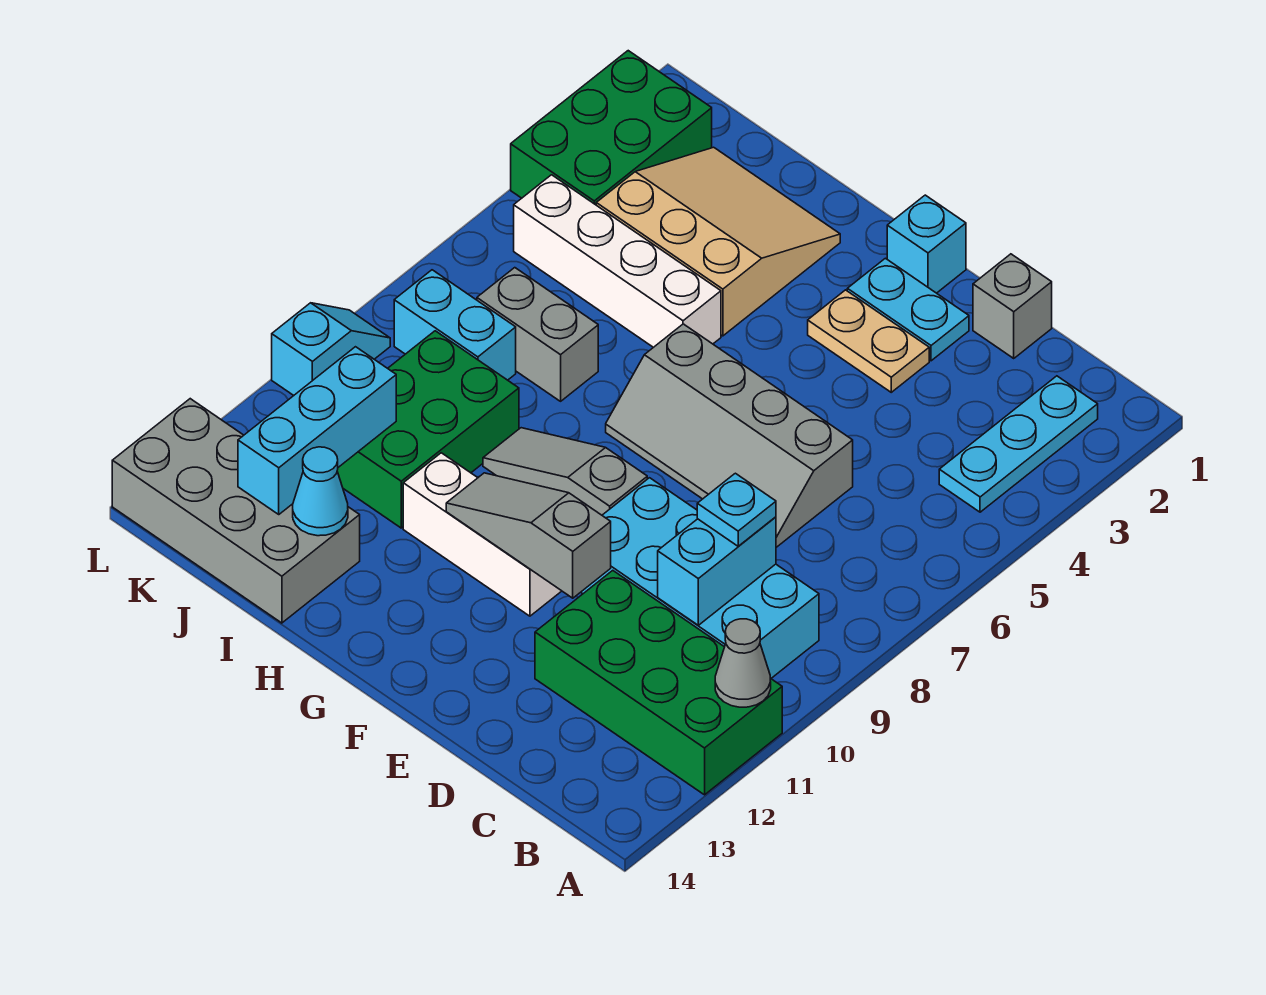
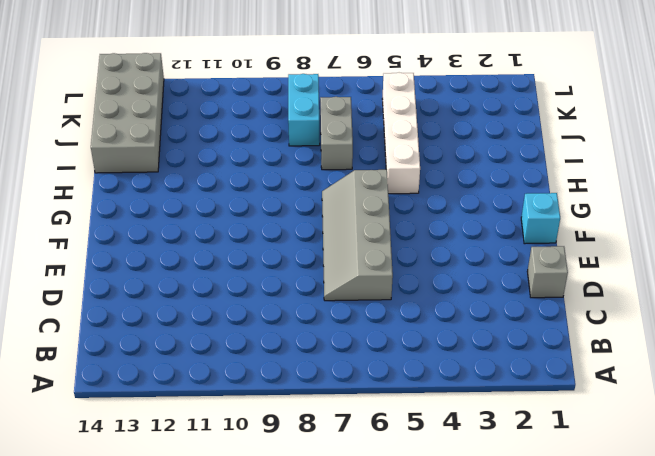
none -> green 2x4 brick [535,570,782,795]
none -> cyan 1x3 plate [939,376,1098,512]
none -> cyan 2x4 brick [581,478,819,678]

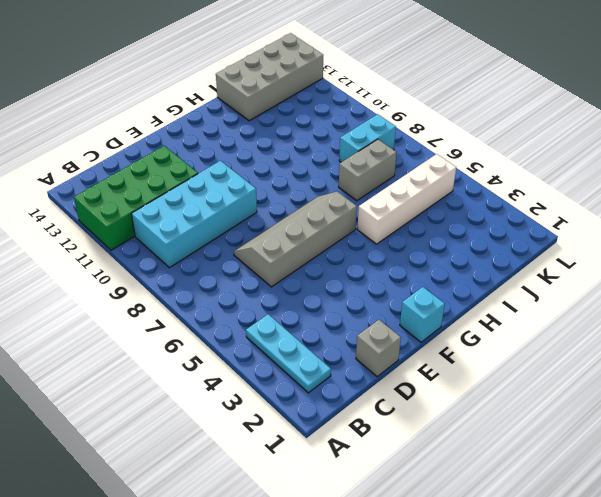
none -> cyan 1x2 plate [847,258,969,361]
none -> tan 1x2 plate [808,290,929,392]
none -> grey 1x3 slope [483,428,647,515]

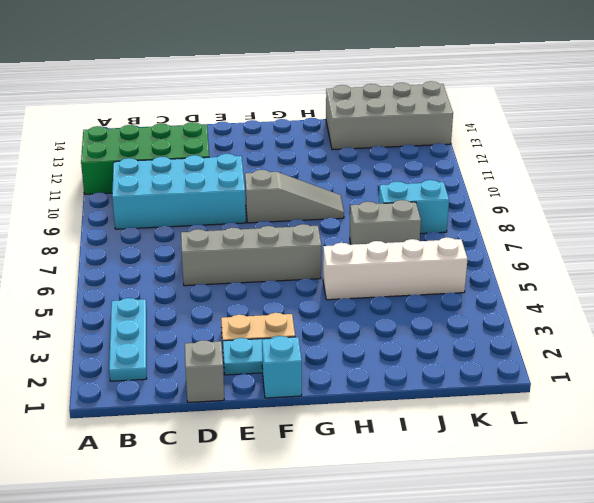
none -> white 1x3 brick [403,453,561,616]
none -> tan 3x3 slope [596,147,840,336]
none -> green 2x3 brick [337,331,519,528]

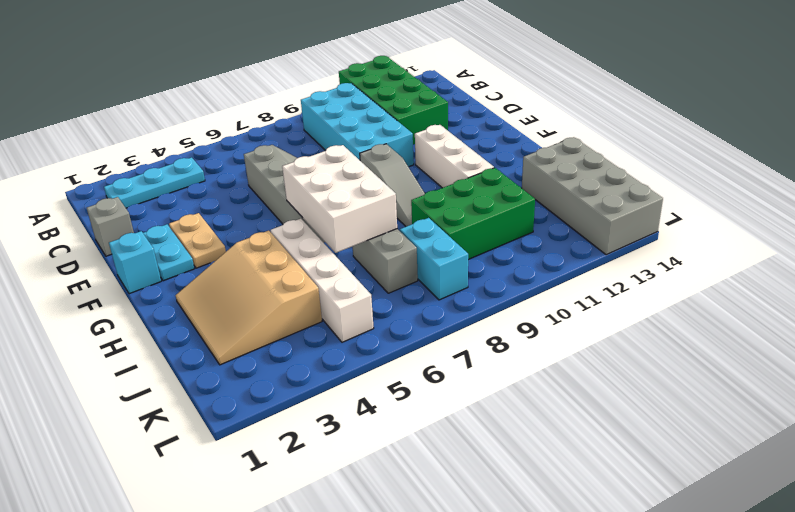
white 2x3 brick [282,145,397,253] -> none
none -> green 2x3 brick [511,51,712,205]
none -> cyan 1x2 slope [272,303,390,395]
none -> grey 1x1 cone [715,619,771,707]

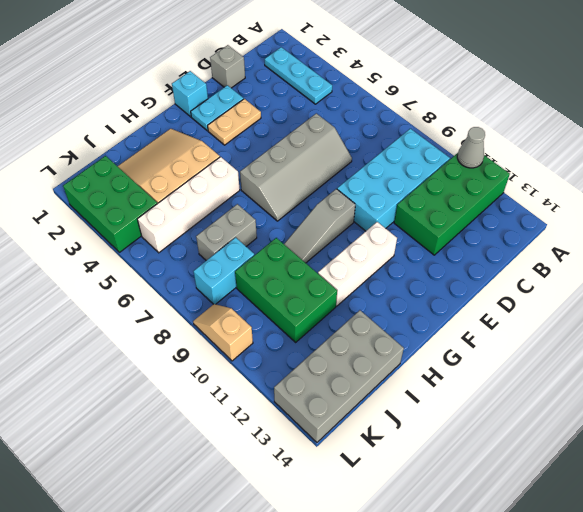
tan 1x2 slope [193,304,253,361] -> cyan 1x2 slope [272,303,390,395]
none -> cyan 1x2 brick [658,517,776,625]
none -> grey 1x3 slope [446,473,611,598]
none -> cyan 1x1 cone [293,447,348,536]

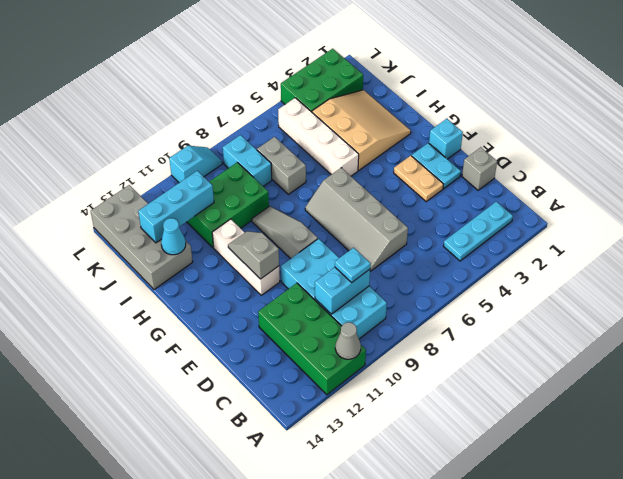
grey 1x2 slope [228,231,279,279] -> grey 1x3 slope [446,473,611,598]

